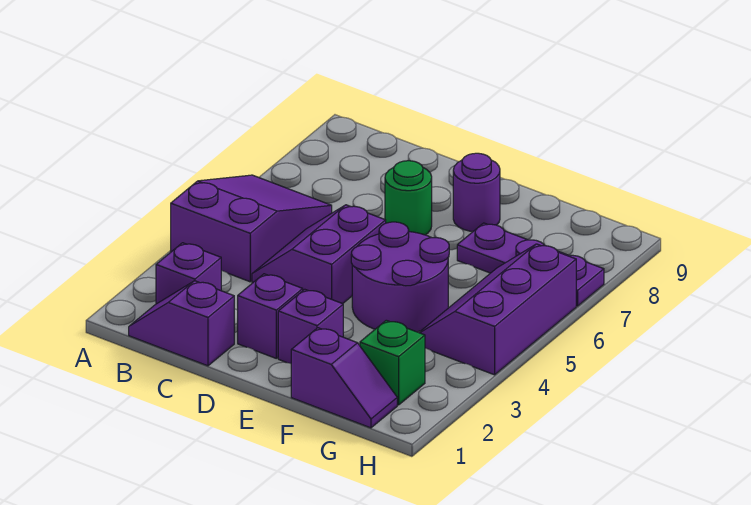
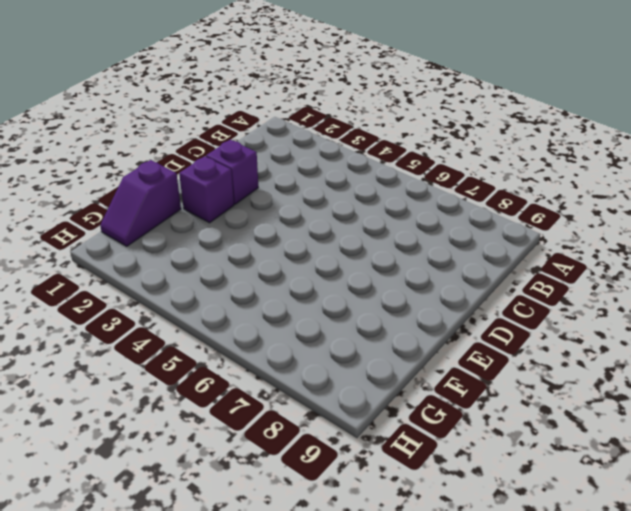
none -> purple 2x3 slope [171,175,332,282]
none -> purple 1x2 slope [129,281,234,366]
none -> purple 1x1 brick [156,243,221,304]

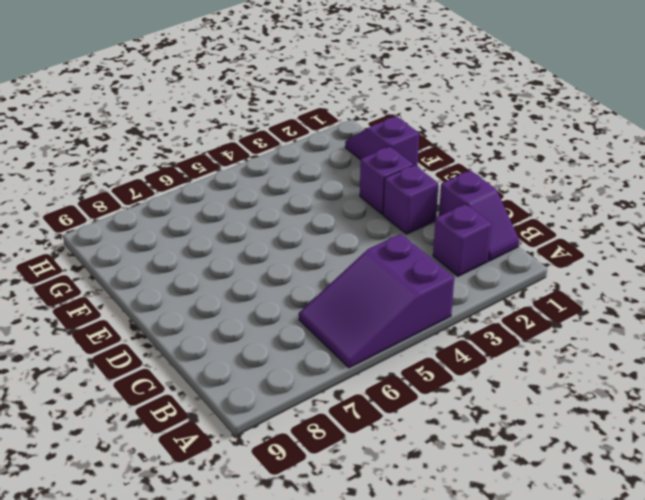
none -> purple 2x2 slope [252,205,386,304]
none -> green 1x1 round brick [385,161,432,235]
none -> purple 2x2 round brick [351,222,449,332]

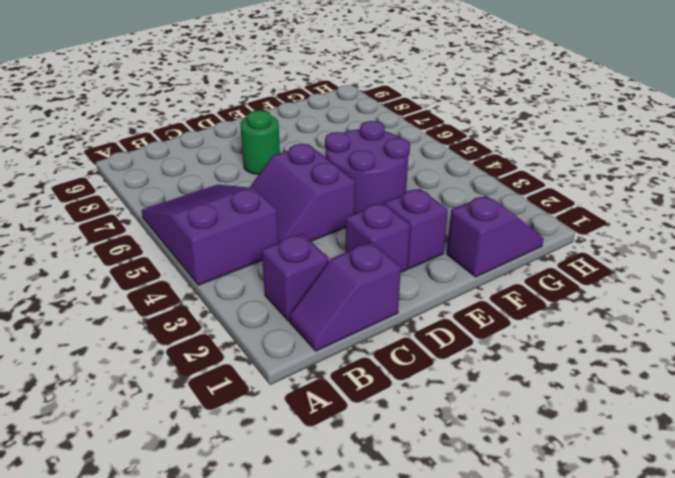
none -> purple 1x1 round brick [453,153,500,231]
none -> purple 1x3 plate [457,223,604,306]
none -> green 1x1 brick [360,320,425,405]

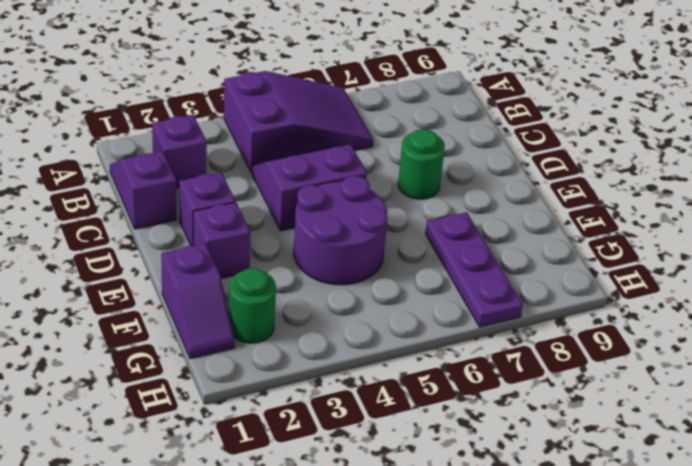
green 1x1 round brick [228,268,276,343] -> green 1x1 brick [360,320,425,405]
none -> purple 1x1 round brick [453,153,500,231]
none -> purple 2x3 slope [419,244,576,375]

